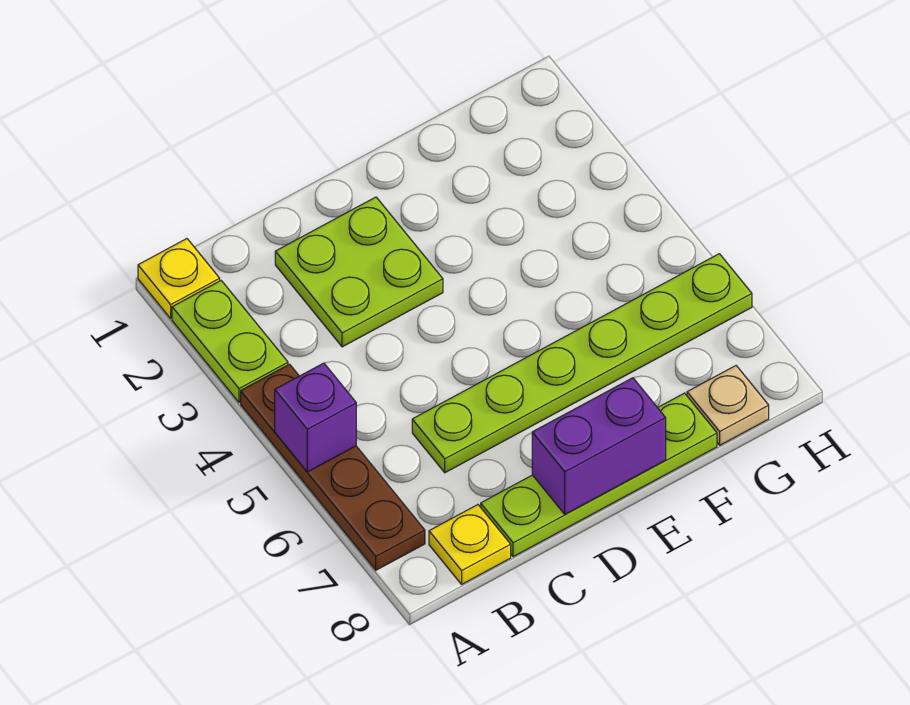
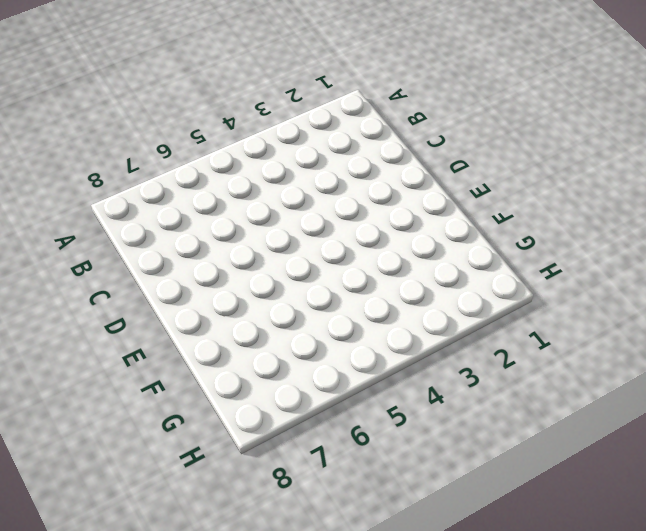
none -> yellow 1x1 plate [138,239,220,318]
none -> lime 1x2 plate [172,281,288,402]

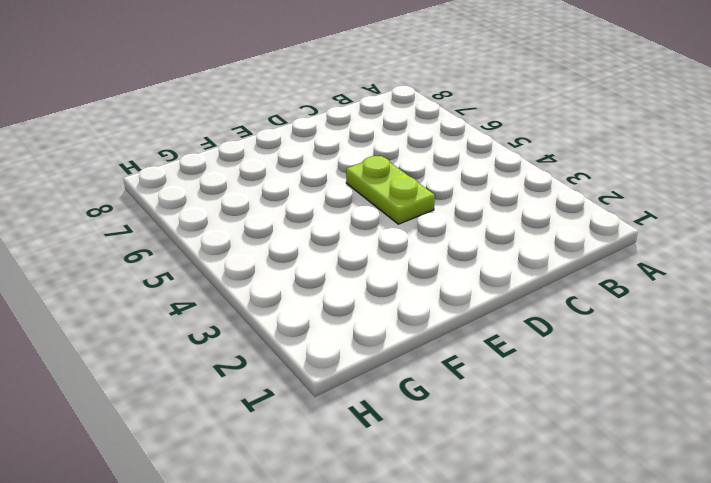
lime 1x2 plate [346,156,435,224] -> lime 1x2 plate moved to [172,281,288,402]
none -> yellow 1x1 plate [138,239,220,318]
none -> brown 1x4 plate [241,364,425,570]

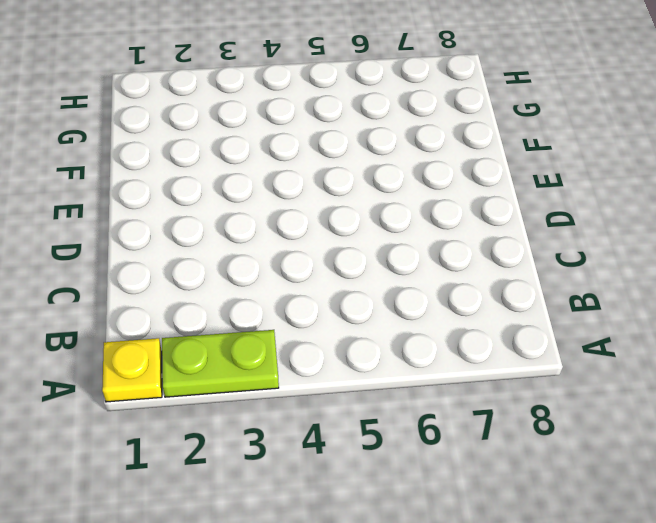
none -> brown 1x4 plate [241,364,425,570]
none -> yellow 1x1 plate [429,505,511,584]

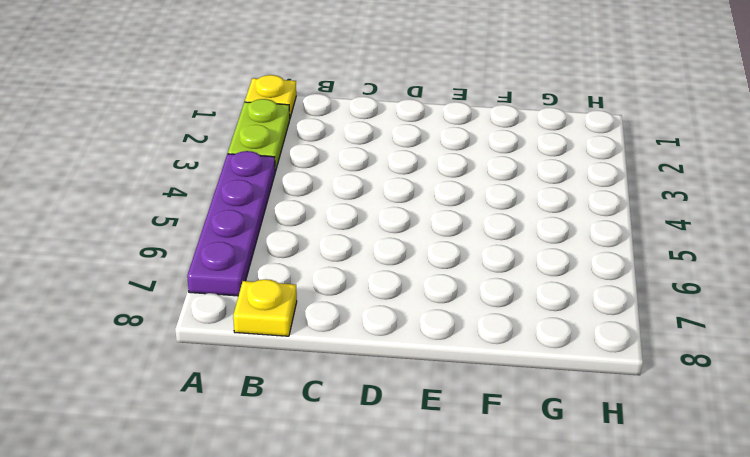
purple 1x4 plate [187,151,275,296] -> brown 1x4 plate [241,364,425,570]
none -> lime 2x2 plate [275,197,443,347]
none -> lime 1x6 plate [412,254,752,473]

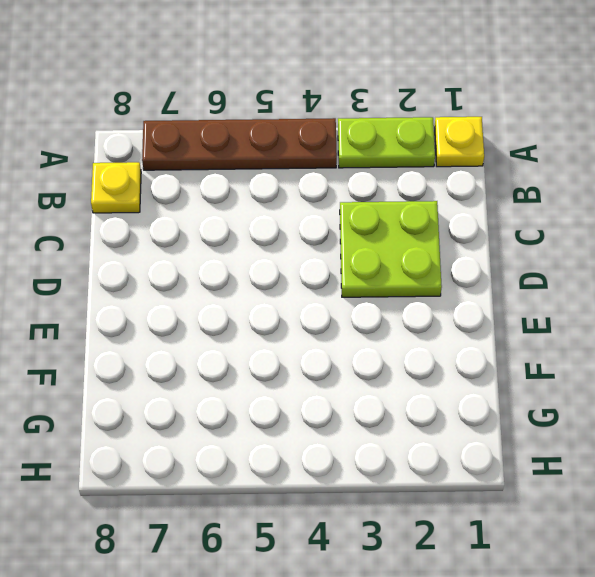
none -> lime 1x6 plate [412,254,752,473]
none -> lime 1x4 plate [481,393,717,557]

